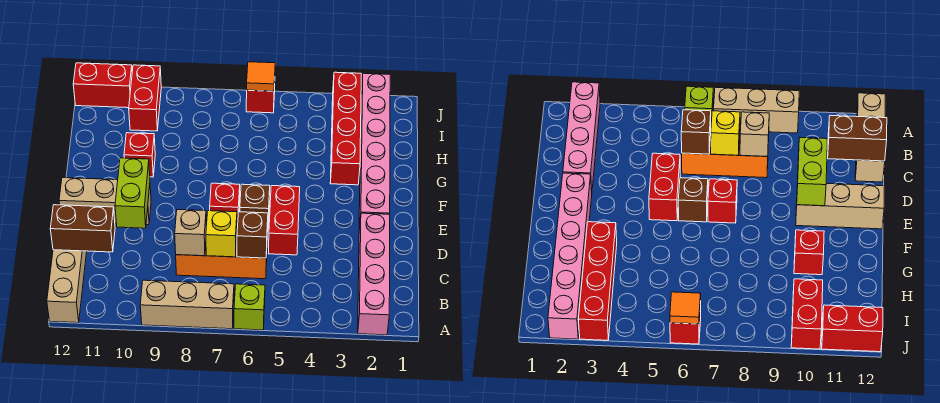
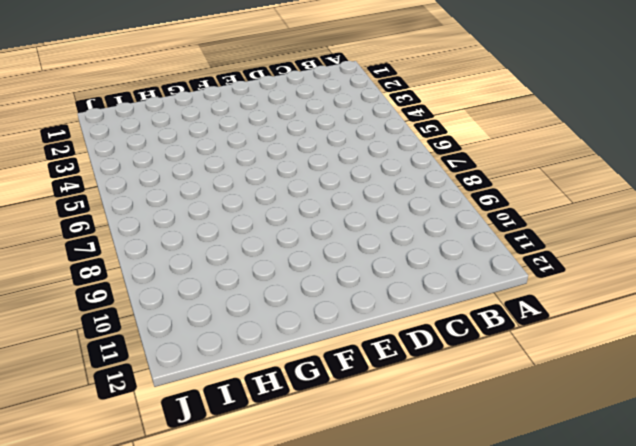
none -> pink 1x4 brick [358,213,390,335]
none -> lime 1x1 brick [234,284,265,330]
none -> tan 1x3 brick [140,280,234,329]

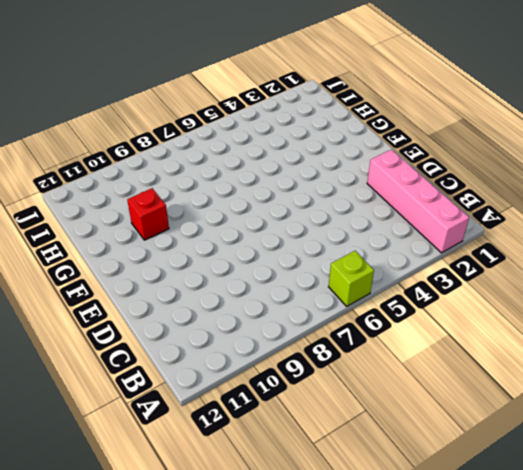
none -> tan 1x3 brick [140,280,234,329]
none -> tan 1x3 brick [47,250,87,323]
none -> orange 1x3 brick [176,241,267,279]

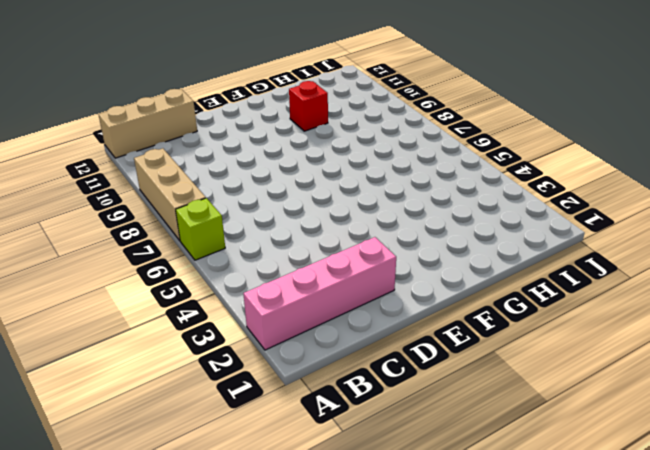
none -> orange 1x3 brick [176,241,267,279]
none -> red 1x2 brick [269,186,300,255]
none -> pink 1x6 brick [359,73,390,228]

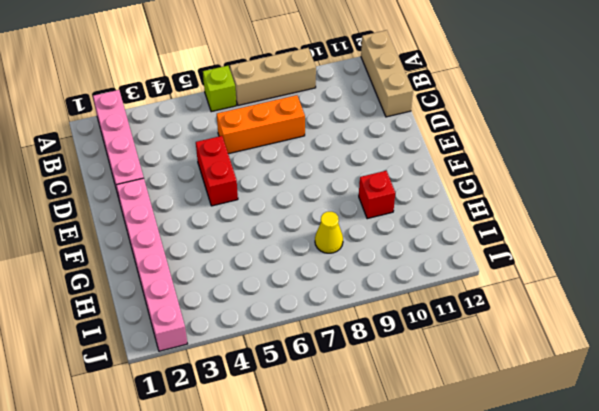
yellow 1x1 cone [315,212,343,253] -> none
none -> brown 1x1 brick [240,184,270,222]
none -> red 1x1 brick [210,183,240,228]
none -> tan 1x3 brick [59,178,151,225]

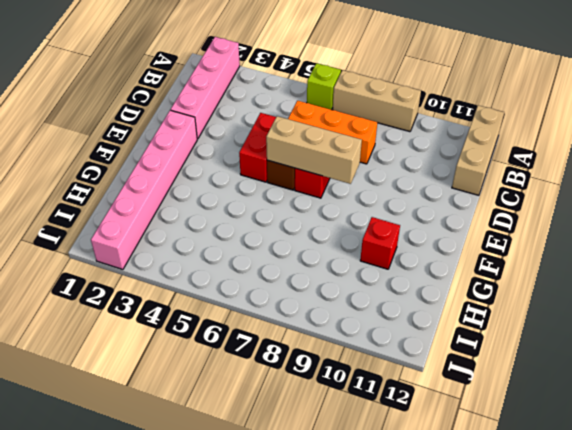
tan 1x3 brick [266,116,362,184] -> tan 1x3 brick moved to [59,178,151,225]
none -> red 1x4 brick [330,72,361,185]
none -> red 1x2 brick [129,65,161,131]
none -> red 1x1 brick [246,84,275,113]

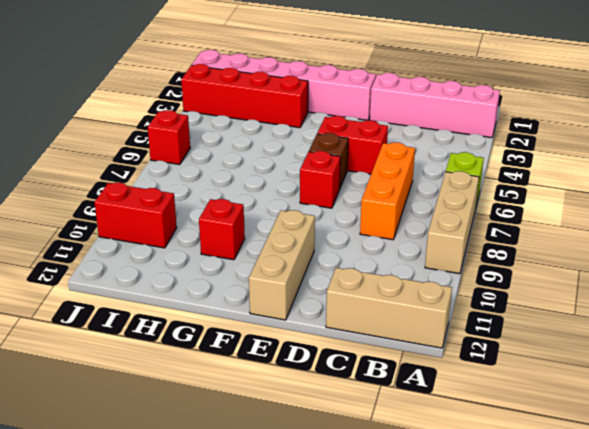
none -> red 1x2 brick [73,63,132,108]
none -> brown 1x1 brick [237,212,268,258]
none -> yellow 1x1 brick [206,211,237,257]

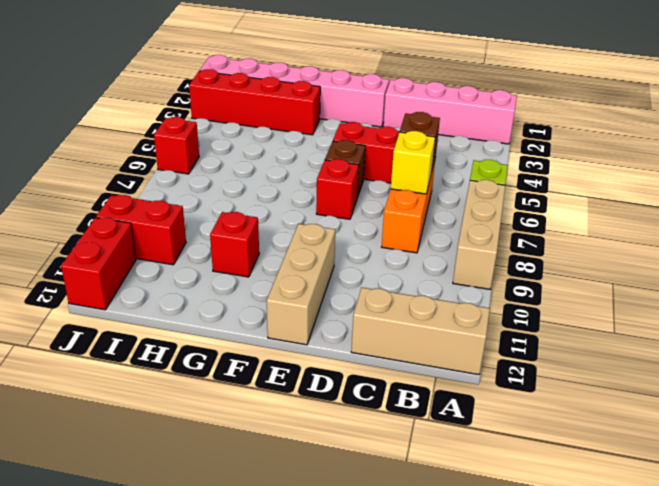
none -> tan 1x1 brick [175,210,206,256]
none -> brown 1x2 brick [50,205,115,252]
none -> lime 1x2 brick [115,158,150,228]

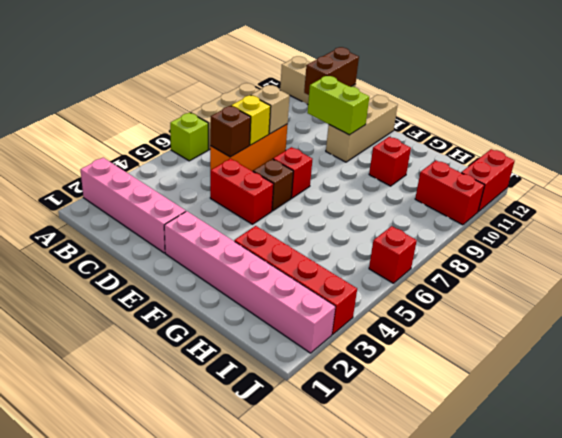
none -> orange 1x1 tile [247,62,275,91]

